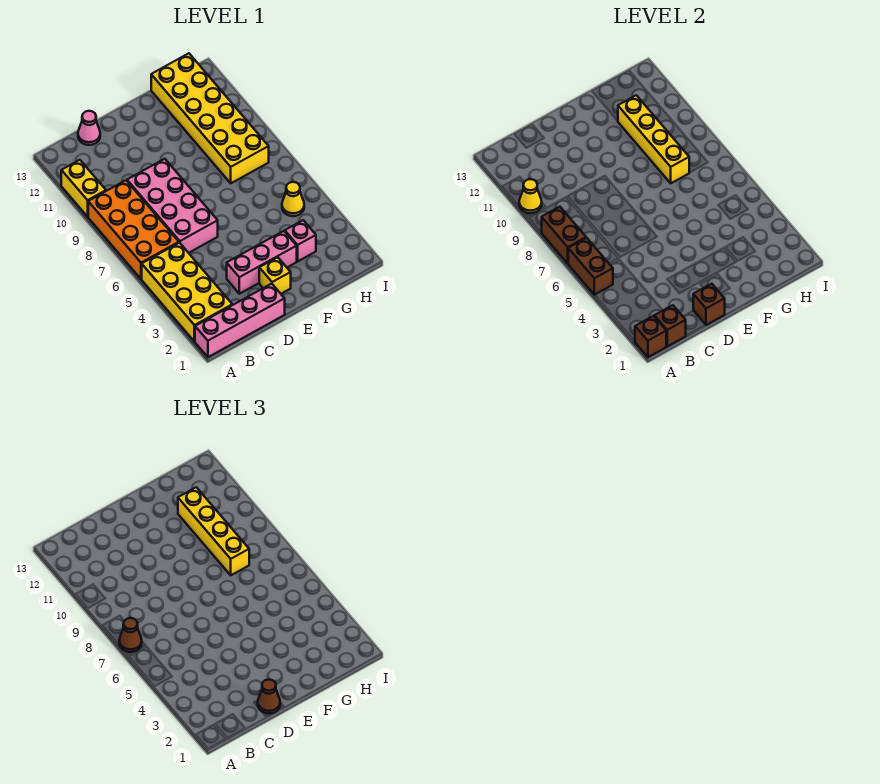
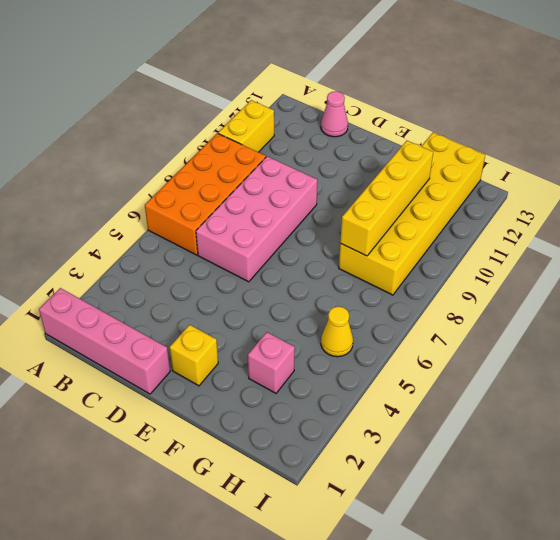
none -> yellow 2x4 brick [142,243,232,342]
none -> pink 1x3 brick [227,231,297,294]
none -> brown 1x1 brick [635,316,666,357]

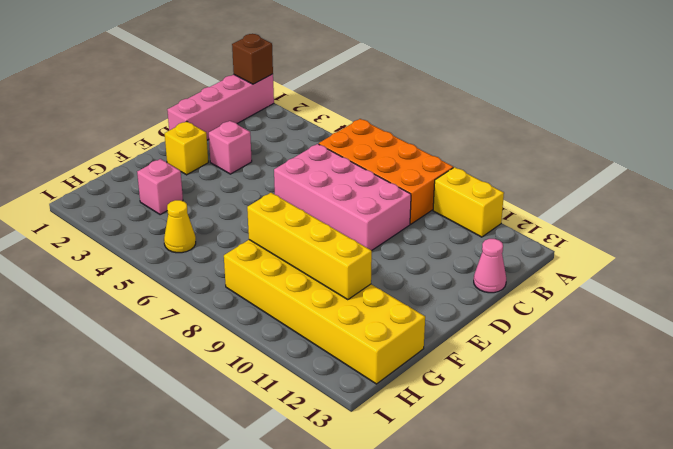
pink 1x1 brick [209,121,252,174] -> pink 1x3 brick [227,231,297,294]
none -> yellow 2x4 brick [142,243,232,342]
none -> brown 1x2 brick [568,238,613,295]
none -> brown 1x2 brick [542,207,586,263]

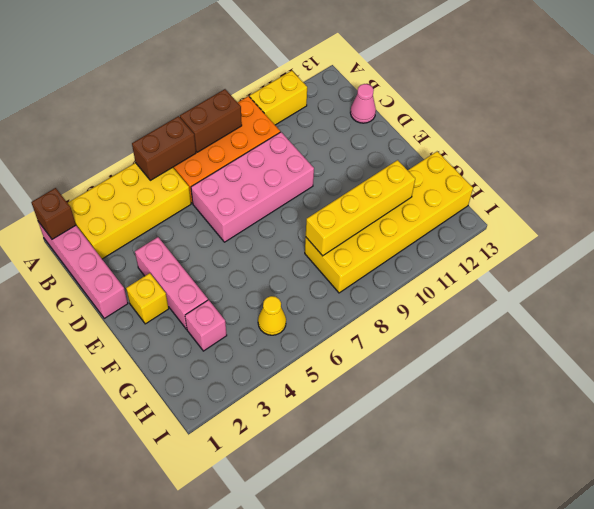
none -> yellow 1x1 cone [519,179,542,213]
none -> brown 1x1 brick [655,305,686,346]
none -> brown 1x1 brick [693,284,725,325]

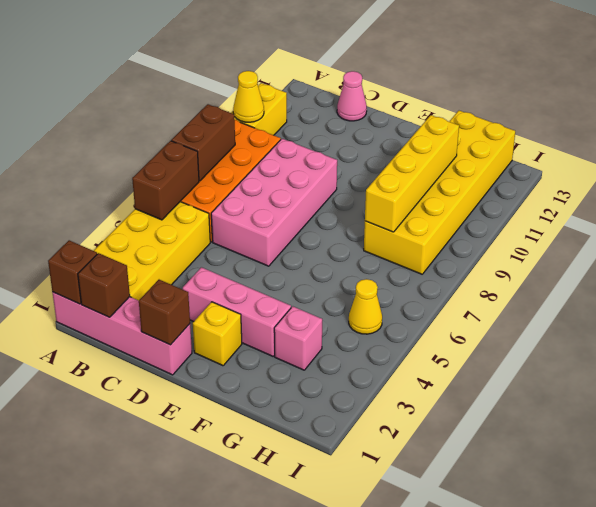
none -> brown 1x1 cone [119,618,142,652]
none -> brown 1x1 cone [258,679,280,714]
none -> yellow 1x4 brick [178,487,249,575]

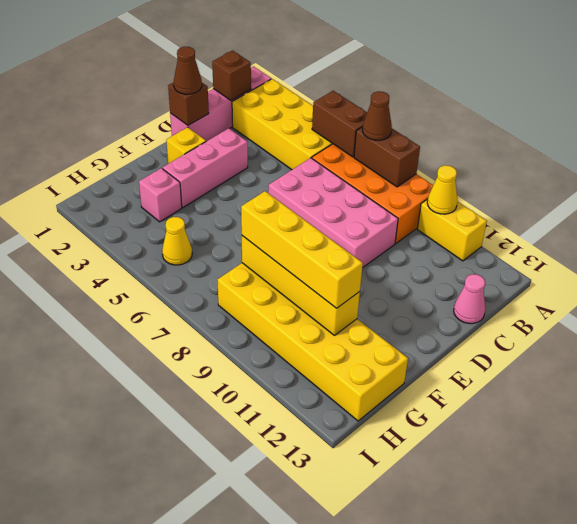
none -> brown 1x1 brick [635,316,666,357]

